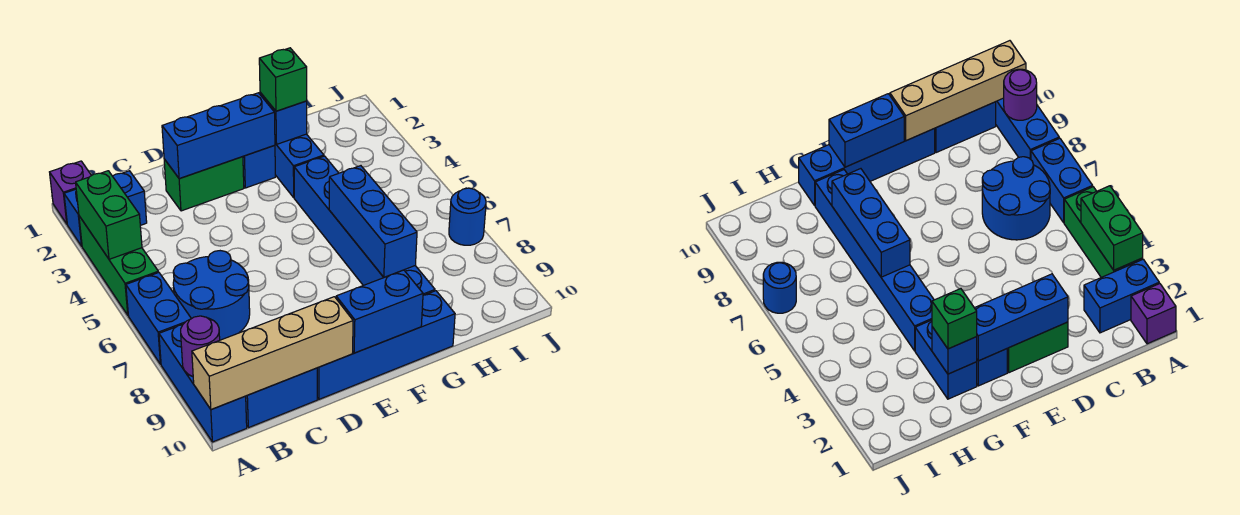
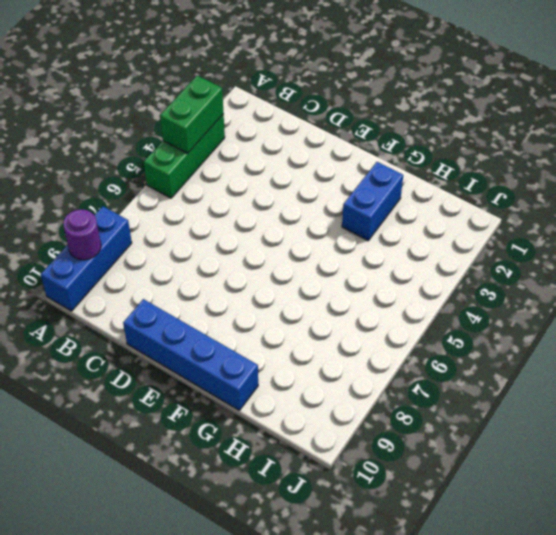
none -> purple 1x1 brick [50,161,91,224]
none -> blue 1x2 brick [64,171,147,246]
none -> blue 1x2 brick [126,272,191,364]

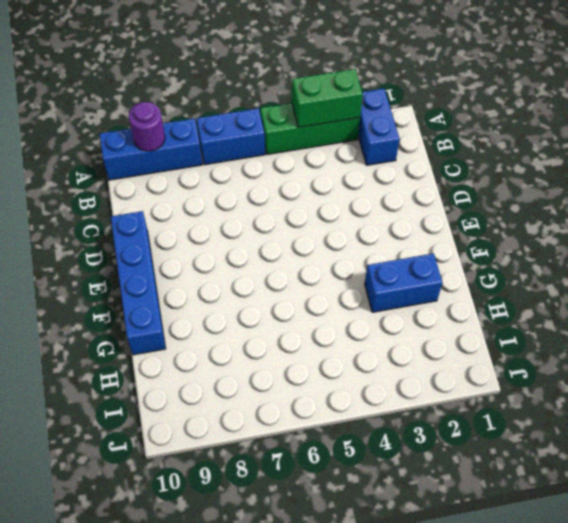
none -> purple 1x1 brick [50,161,91,224]
none -> blue 2x2 round brick [173,251,250,340]
none -> blue 1x2 brick [246,368,317,428]

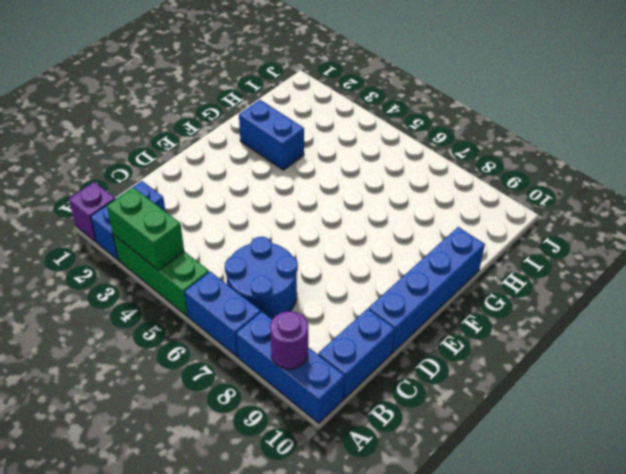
none -> green 1x2 brick [164,157,244,211]
none -> blue 1x1 brick [243,145,275,188]
none -> blue 1x6 brick [294,156,435,295]

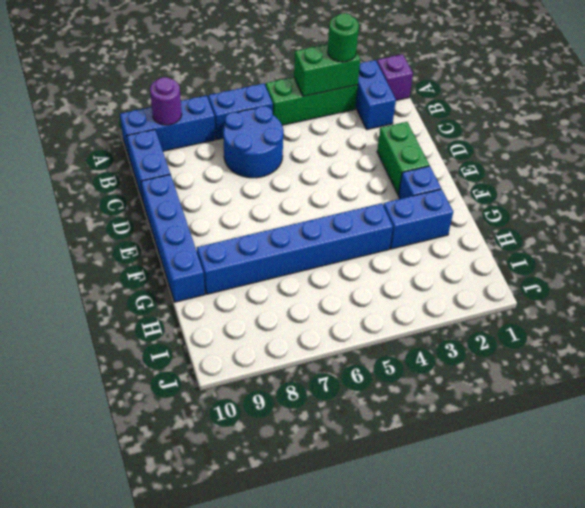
green 1x1 round brick [328,13,359,62] -> none
none -> blue 1x1 round brick [449,188,486,245]
none -> tan 1x4 brick [192,297,353,410]
none -> blue 1x3 brick [162,93,275,179]

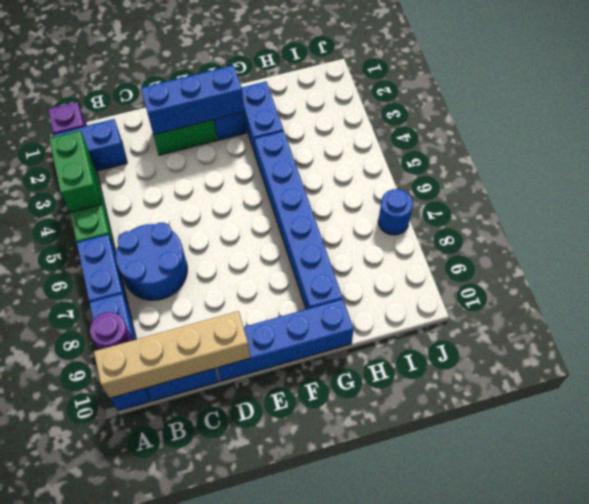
none -> blue 1x2 brick [336,270,423,353]
none -> blue 1x1 brick [260,93,307,144]
none -> blue 1x3 brick [329,166,417,277]

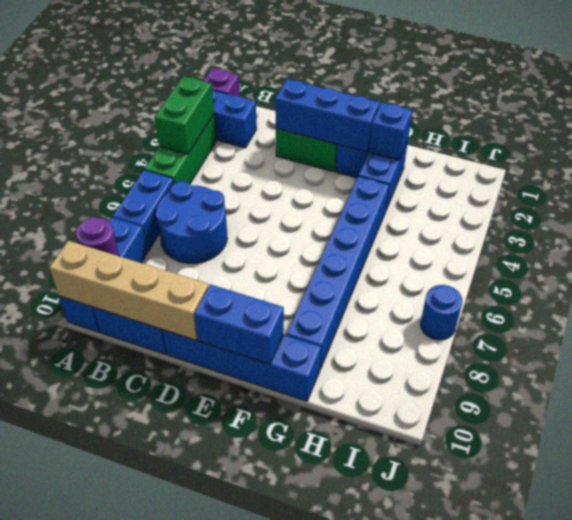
none -> blue 1x3 brick [329,166,417,277]
none -> green 1x1 brick [259,48,307,111]

